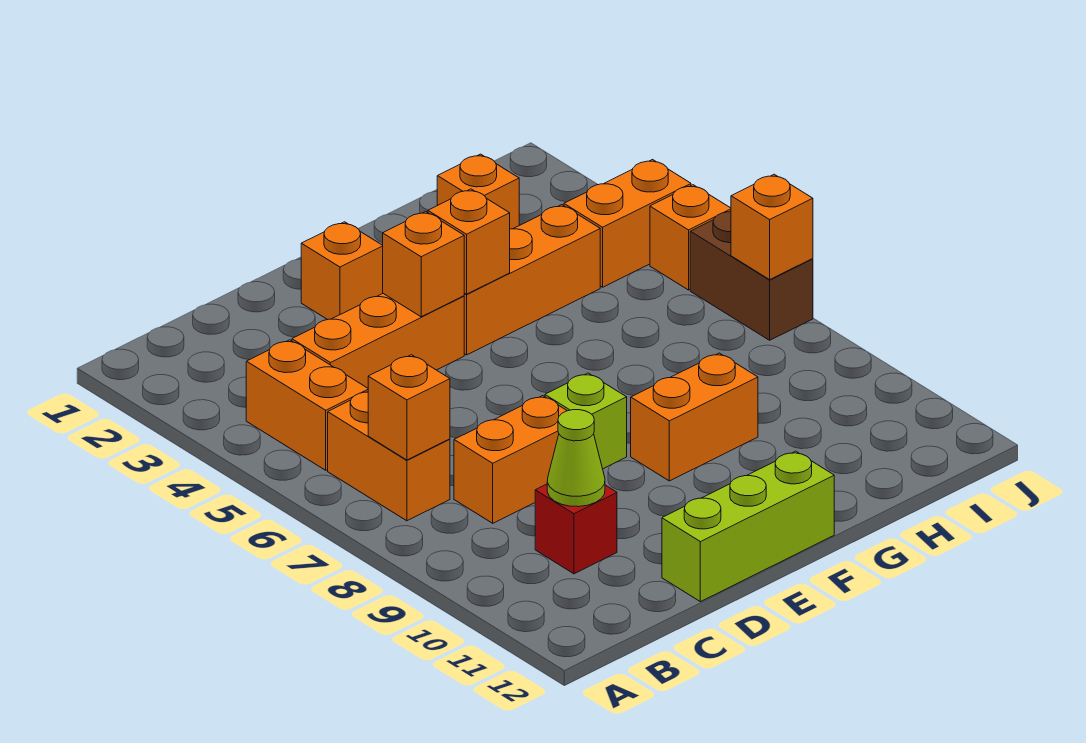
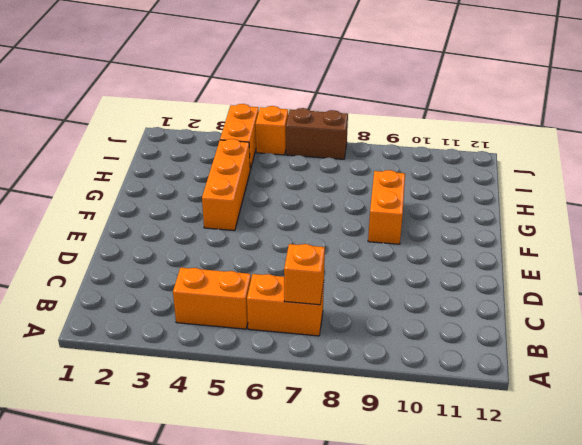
none -> orange 1x3 brick [292,294,464,388]
none -> orange 1x2 brick [454,396,567,523]
none -> red 1x1 brick [535,484,617,574]

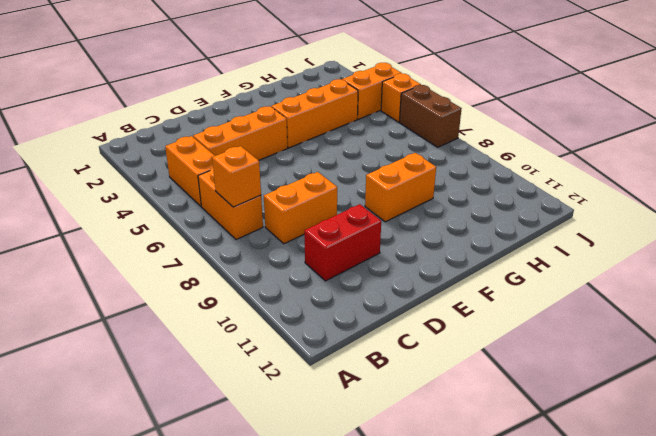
red 1x2 brick [304,204,381,281] -> red 1x1 brick [535,484,617,574]
none -> lime 1x3 brick [662,451,834,602]
none -> orange 1x1 brick [301,222,383,320]
none -> lime 1x1 brick [545,373,627,469]

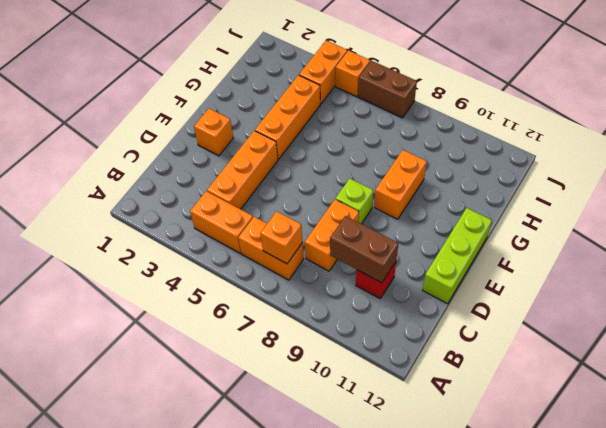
brown 1x2 brick [330,216,398,283] -> lime 1x1 cone [547,410,605,507]
none -> orange 1x1 brick [437,154,519,229]
none -> orange 1x1 brick [383,212,464,317]
none -> orange 1x1 brick [428,189,510,294]

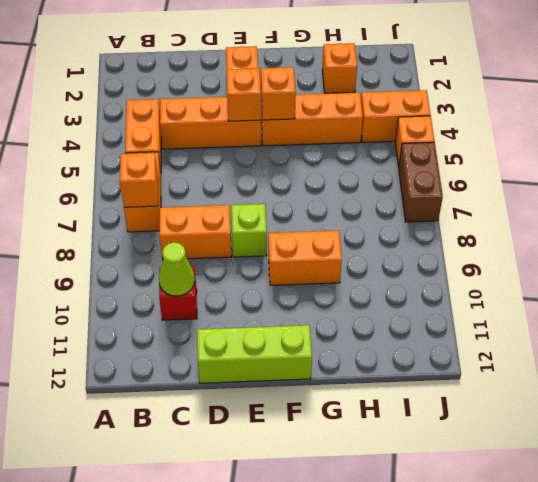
none -> orange 1x1 brick [731,174,813,280]

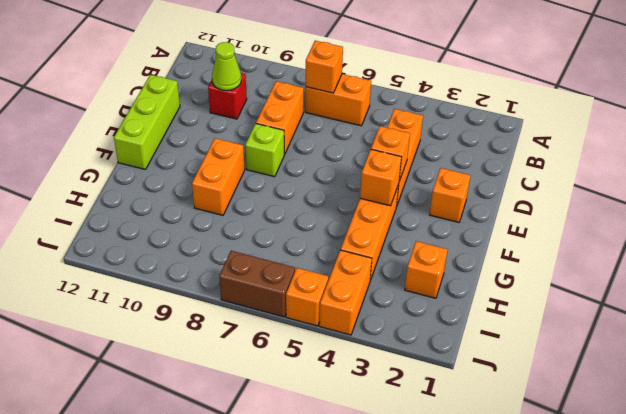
none -> orange 1x2 brick [246,340,368,470]
none -> orange 1x1 brick [731,174,813,280]

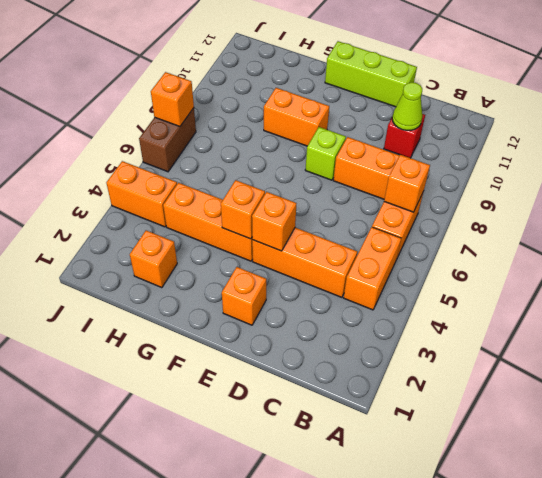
none -> orange 1x1 brick [650,185,731,290]

